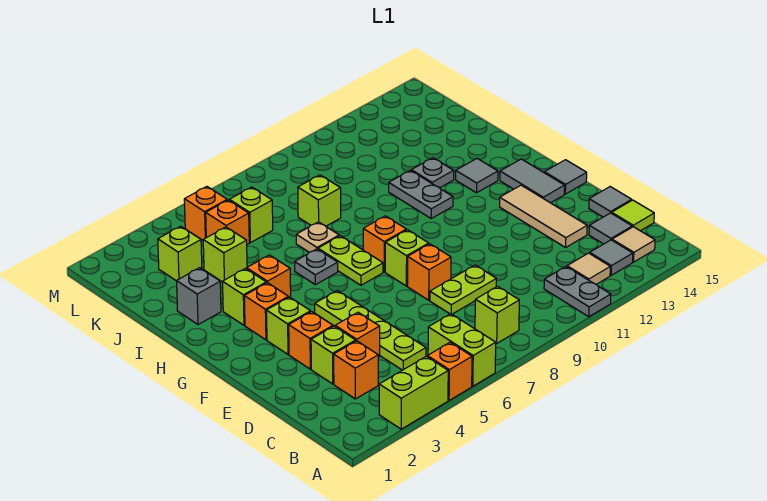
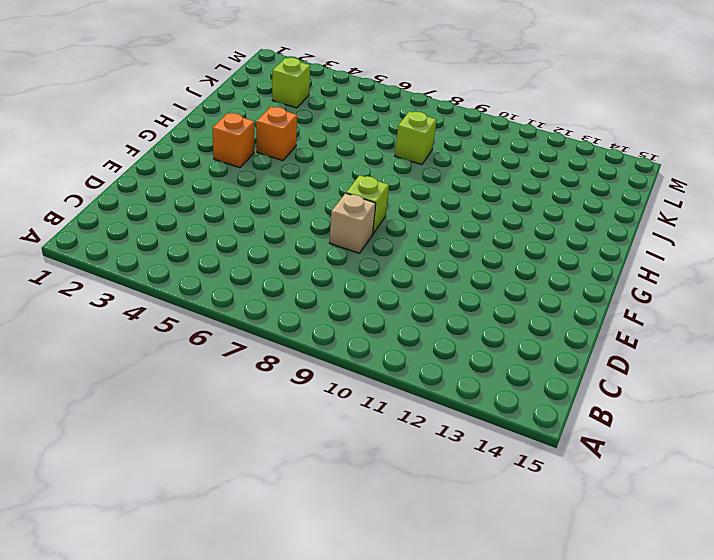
tan 1x1 brick [330,193,376,253] -> orange 1x1 brick [407,244,451,300]
none -> lime 1x2 brick [379,356,448,429]
none -> orange 1x1 brick [427,342,472,400]
none -> lime 1x2 brick [428,314,496,386]
none -> grey 1x2 plate [544,267,611,317]

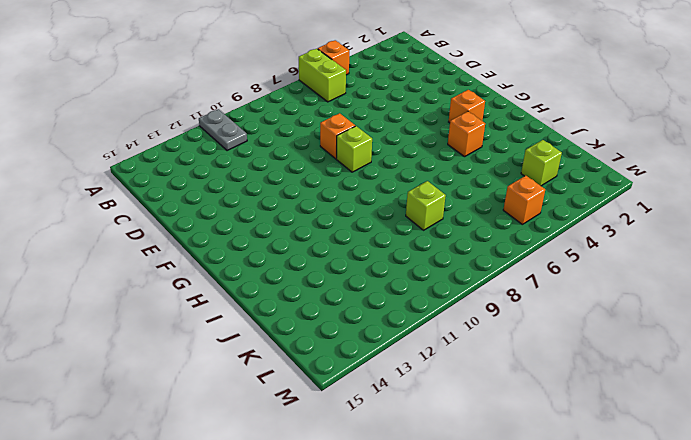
none -> lime 1x2 brick [379,356,448,429]
none -> lime 1x1 brick [475,286,519,343]
none -> tan 1x1 tile [567,253,610,284]
none -> grey 1x1 tile [590,240,633,275]

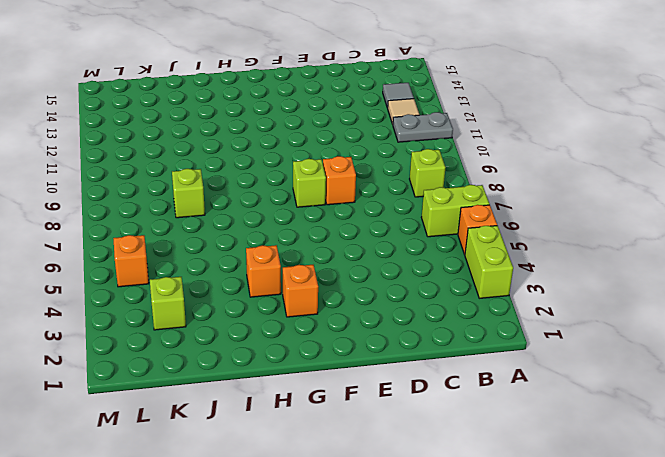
none -> tan 1x1 tile [612,227,655,262]
none -> orange 1x1 brick [334,341,378,399]
none -> lime 1x4 plate [315,291,426,370]
none -> grey 1x1 tile [589,213,632,244]

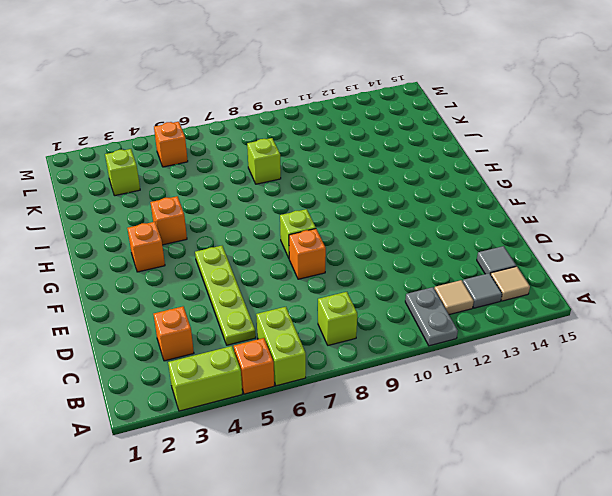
none -> lime 1x1 tile [612,200,654,231]
none -> lime 1x1 brick [311,326,356,384]
none -> orange 1x1 brick [335,312,380,357]
none -> lime 1x2 plate [430,265,497,314]

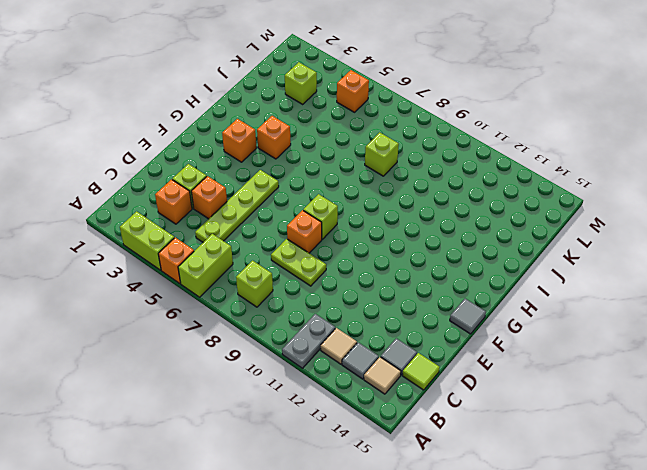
none -> tan 1x3 tile [500,185,587,247]
none -> grey 1x1 tile [589,187,632,217]
none -> orange 1x1 brick [289,312,333,369]
none -> lime 1x1 brick [267,297,311,354]

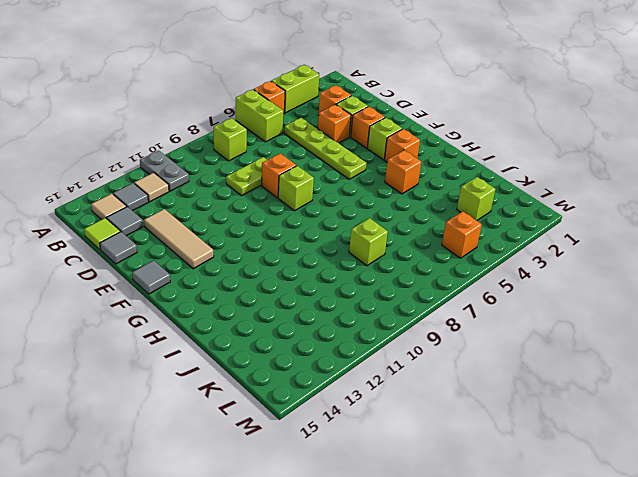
none -> grey 1x2 tile [500,159,565,203]
none -> lime 1x2 plate [318,236,383,285]
none -> orange 1x1 brick [363,216,406,272]
none -> lime 1x1 brick [223,269,266,325]

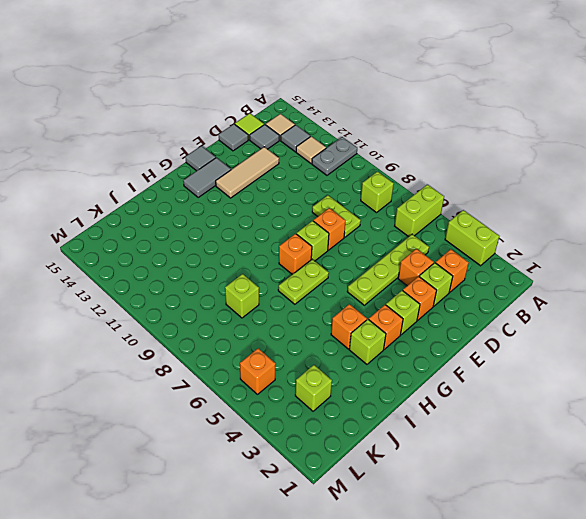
none -> orange 1x1 brick [427,342,472,400]
none -> grey 1x1 plate [295,249,338,285]
none -> grey 1x2 plate [389,170,453,218]
none -> grey 1x1 tile [456,159,498,193]

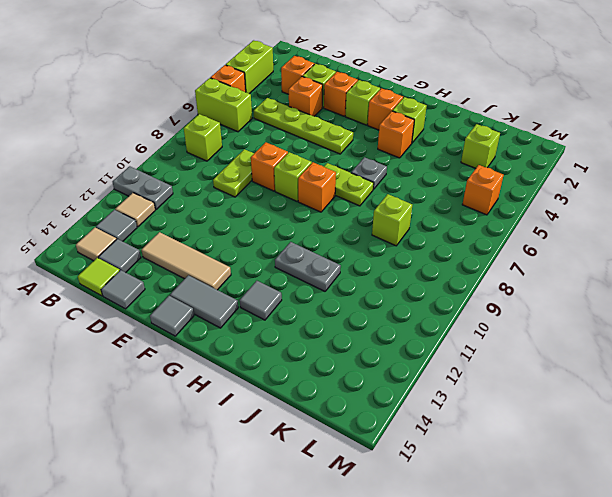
none -> grey 1x1 brick [177,268,221,325]
none -> tan 1x1 plate [296,222,339,252]
none -> grey 1x1 plate [411,158,454,188]
none -> lime 1x1 brick [203,227,247,282]

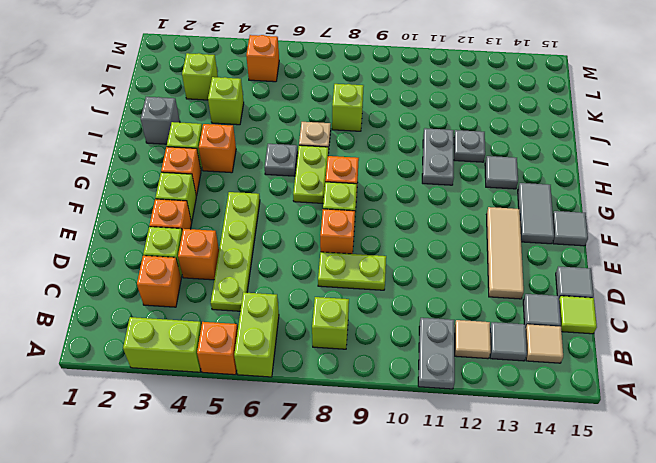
none -> orange 1x1 brick [206,200,249,244]
none -> lime 1x1 brick [229,187,273,243]

